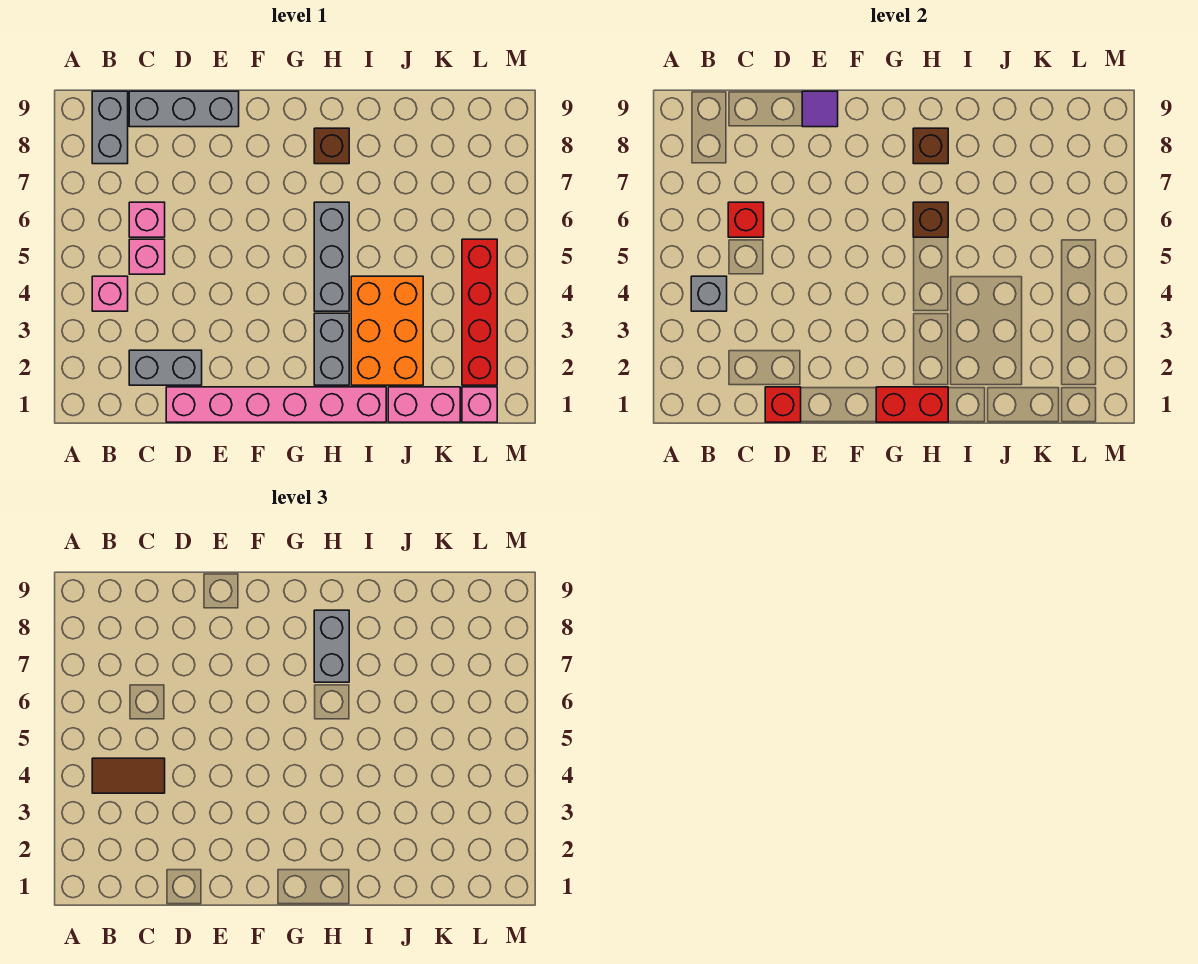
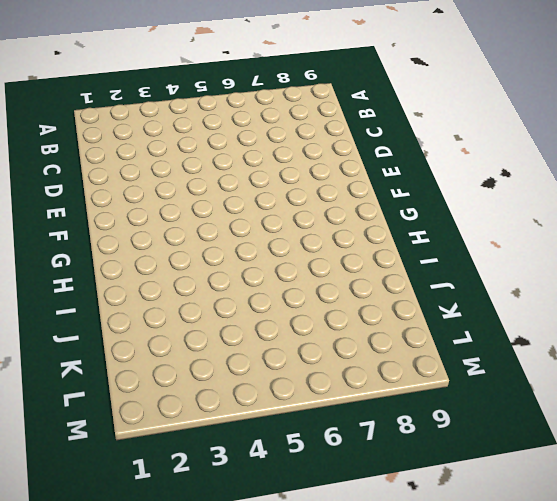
none -> pink 1x1 brick [92,276,128,311]
none -> grey 1x2 brick [92,91,128,164]
none -> grey 1x2 brick [129,350,202,385]

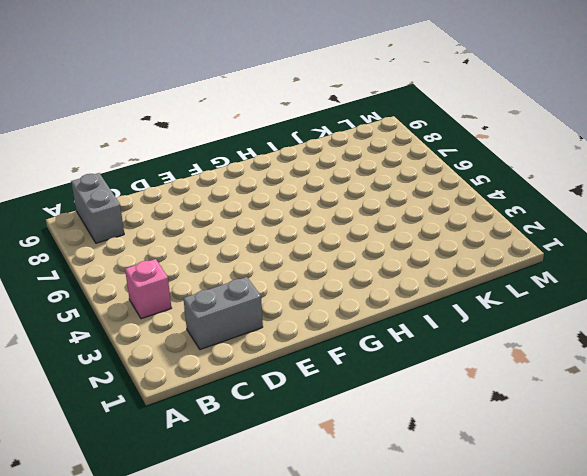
none -> pink 1x1 brick [129,239,165,274]
none -> pink 1x1 brick [129,202,165,237]
none -> grey 1x3 brick [129,91,239,127]

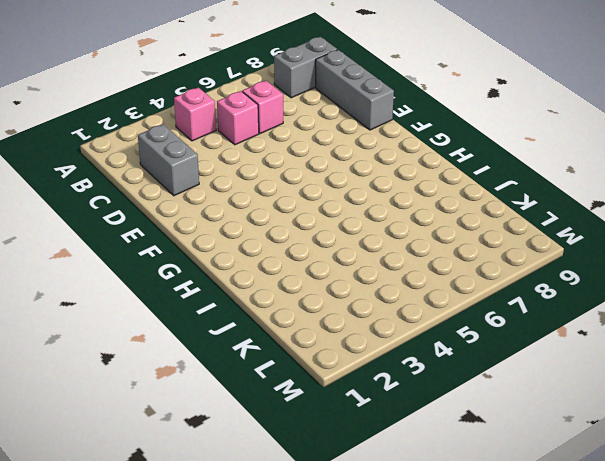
none -> pink 1x6 brick [166,387,386,422]
none -> grey 1x2 brick [314,313,349,385]
none -> grey 1x3 brick [314,202,349,311]

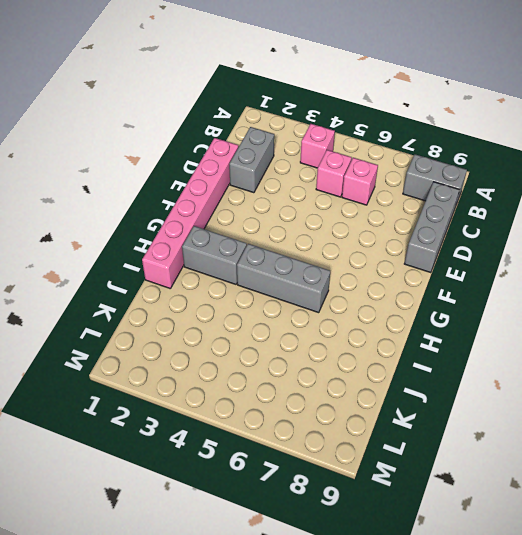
none -> brown 1x1 brick [314,128,349,164]
none -> orange 2x3 brick [351,276,423,385]
none -> pink 1x2 brick [388,387,460,422]

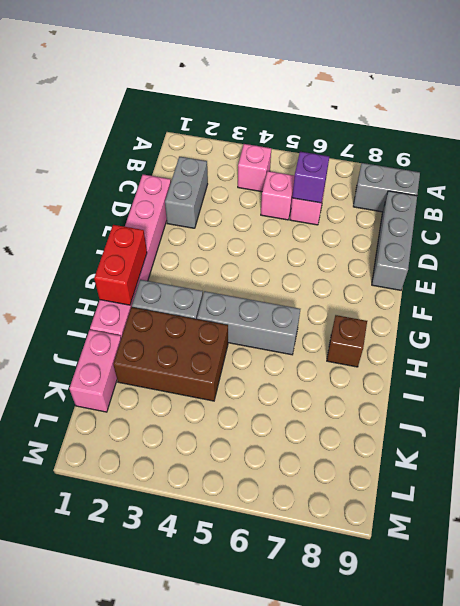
purple 1x1 brick [292,152,329,203] -> red 1x1 brick [728,202,764,237]
brown 2x3 brick [113,307,228,401] -> orange 2x3 brick [351,276,423,385]
none -> pink 1x1 brick [462,387,497,422]
none -> red 1x4 brick [462,239,497,385]
none -> grey 1x1 brick [691,276,727,311]

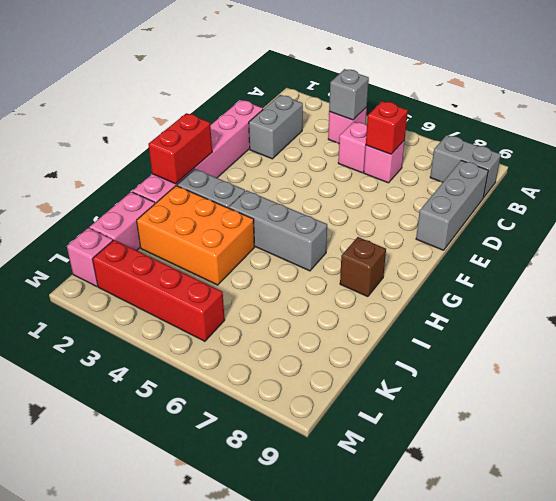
none -> red 1x1 brick [765,387,801,422]
none -> purple 1x1 tile [802,91,838,127]
none -> brown 1x1 brick [913,202,948,237]

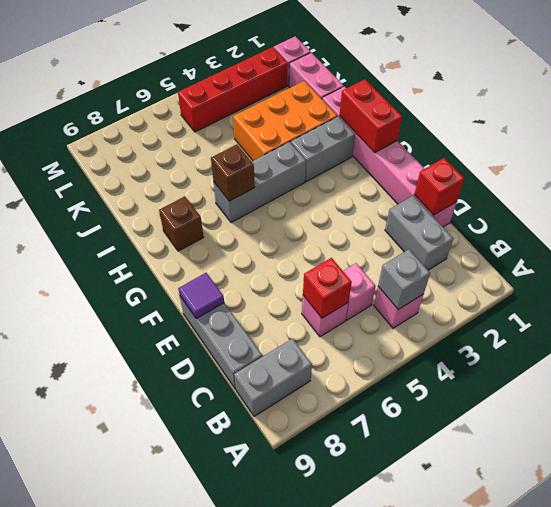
none -> brown 1x1 brick [913,128,948,164]
none -> brown 1x2 tile [92,758,165,793]
none -> grey 1x2 brick [314,610,349,682]

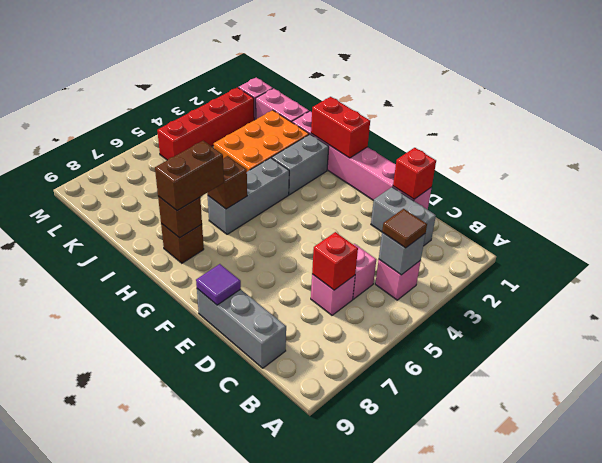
brown 1x1 tile [382,209,427,248] -> brown 1x2 tile [92,758,165,793]
brown 1x2 brick [155,141,224,211] -> grey 1x2 brick [314,610,349,682]
none -> grey 1x2 brick [92,91,128,164]

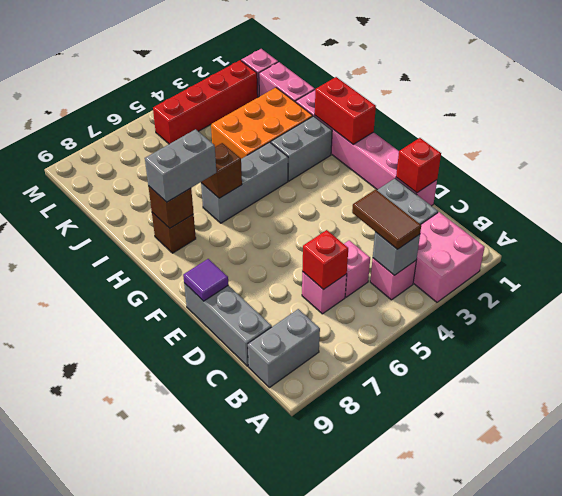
pink 2x2 brick [413,212,485,302] -> none

